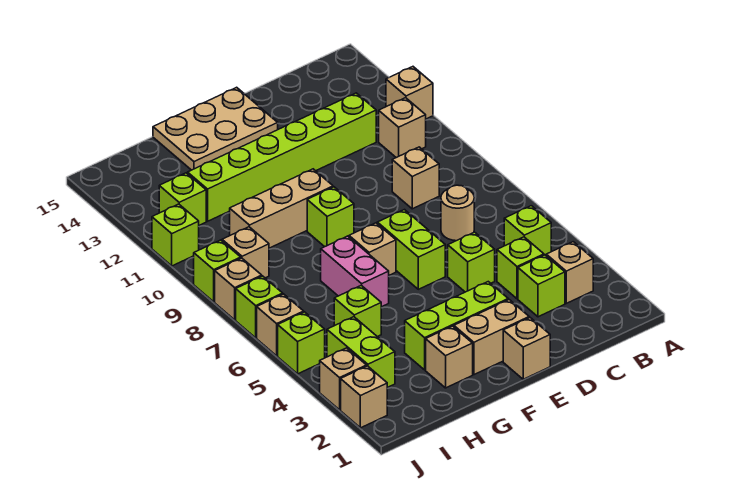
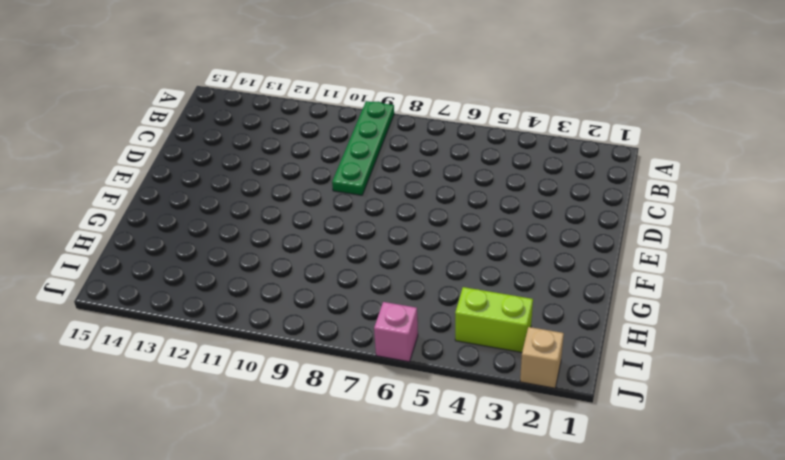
green 1x4 plate [332,101,394,195] -> tan 1x1 brick [392,147,439,209]
pink 1x1 brick [374,302,418,362] -> tan 1x1 brick [257,294,304,356]
none -> tan 1x1 brick [386,67,433,119]
none -> tan 1x1 brick [546,242,593,303]
none -> lime 1x1 brick [504,206,551,255]
none -> tan 1x1 brick [379,98,426,158]

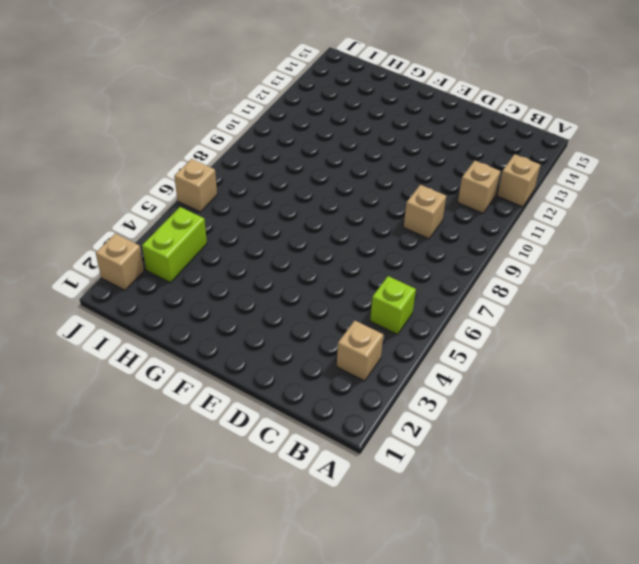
none -> lime 1x1 brick [518,255,565,317]
none -> lime 1x1 brick [497,237,544,299]
none -> tan 1x1 round brick [441,185,474,241]
none -> lime 1x6 brick [188,93,376,221]

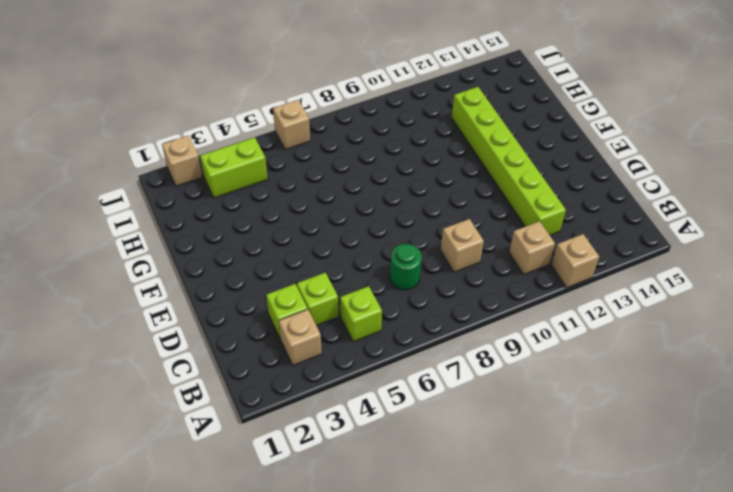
green 1x1 round brick [390,244,422,290] -> tan 1x1 round brick [441,185,474,241]
none -> lime 1x1 brick [448,232,495,292]
none -> tan 1x1 brick [503,318,550,379]
none -> tan 1x2 brick [454,300,529,375]
none -> lime 1x3 brick [405,282,508,370]

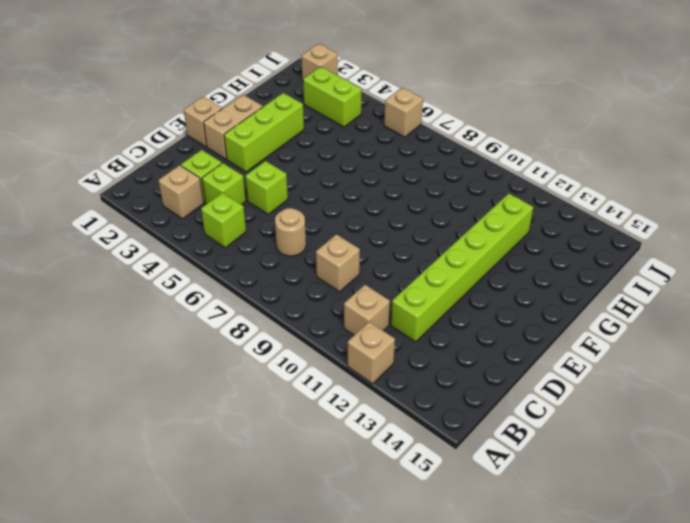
none -> lime 1x2 brick [377,210,445,289]
none -> tan 2x3 plate [153,87,278,170]
none -> tan 1x1 brick [349,223,396,275]
none -> lime 1x1 brick [307,187,354,247]

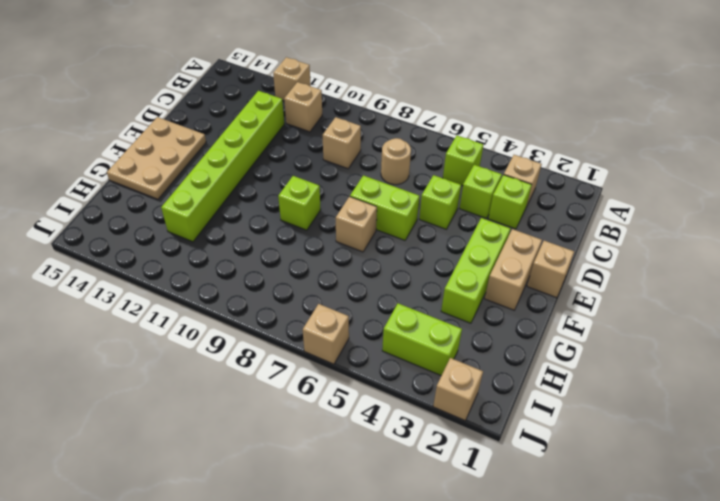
none -> tan 1x3 brick [230,169,333,248]
none -> tan 1x1 brick [426,326,473,388]
none -> pink 1x2 brick [321,236,389,307]
none -> lime 1x1 brick [334,285,381,337]

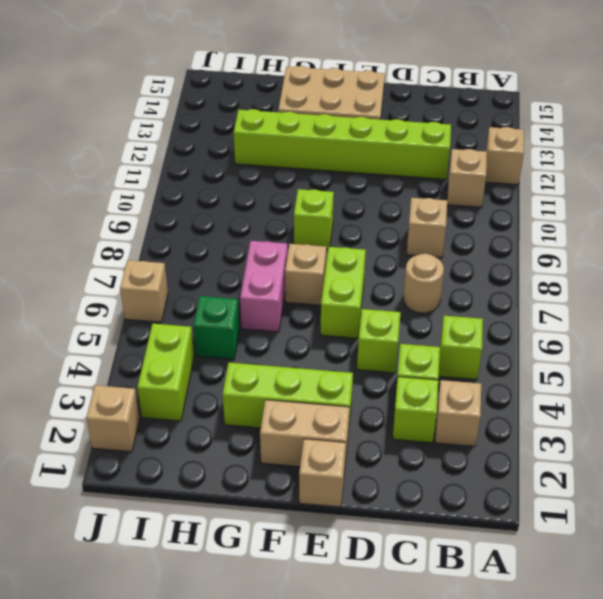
green 1x1 brick [194,296,240,359] -> lime 1x1 brick [334,285,381,337]
none -> tan 1x3 brick [230,169,333,248]
none -> tan 1x1 brick [426,326,473,388]
none -> tan 1x1 brick [222,227,269,278]
none -> lime 1x1 brick [159,173,206,225]

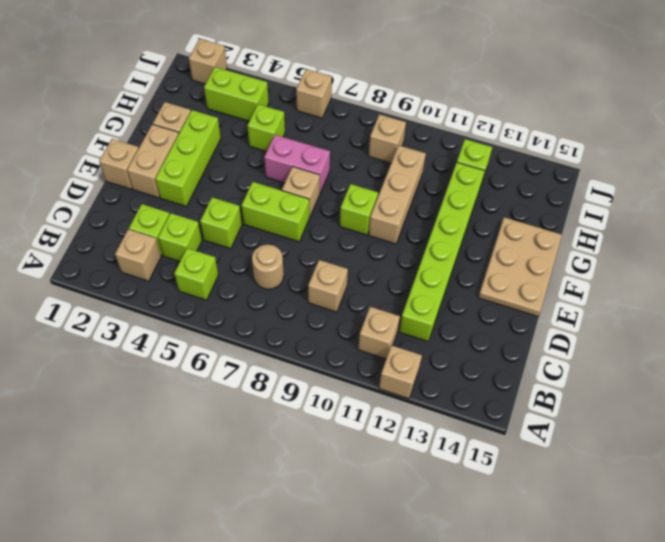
none -> tan 1x1 brick [320,348,367,410]
none -> lime 1x1 brick [278,312,325,374]
none -> lime 1x1 brick [236,276,283,338]
none -> tan 1x1 brick [215,258,262,320]

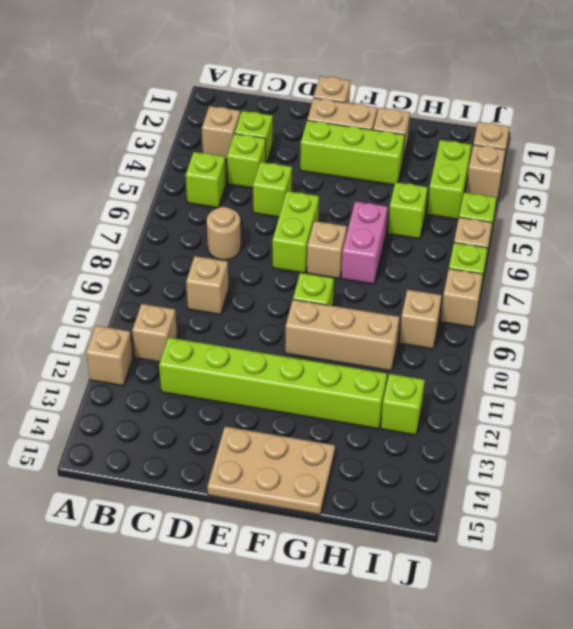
none -> lime 1x1 brick [194,240,241,302]
none -> lime 1x1 brick [152,204,199,266]

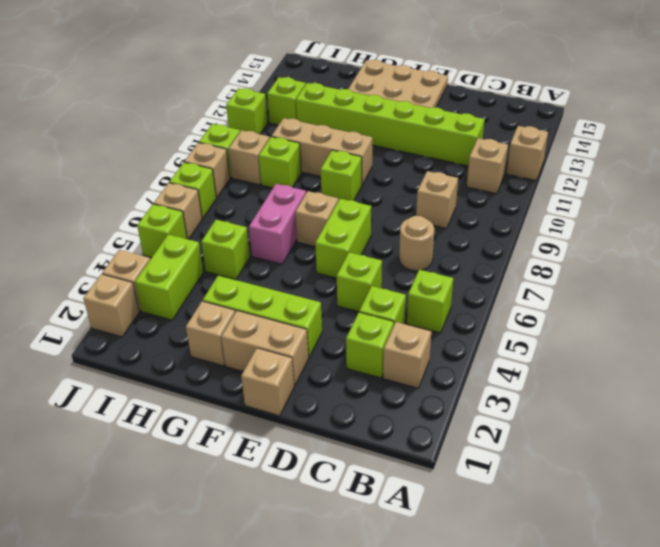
lime 1x1 brick [259,137,301,188] -> none

